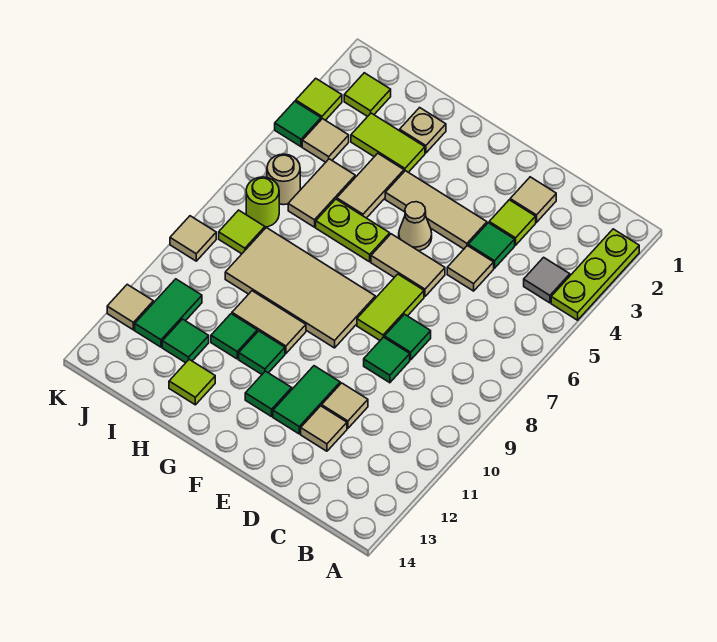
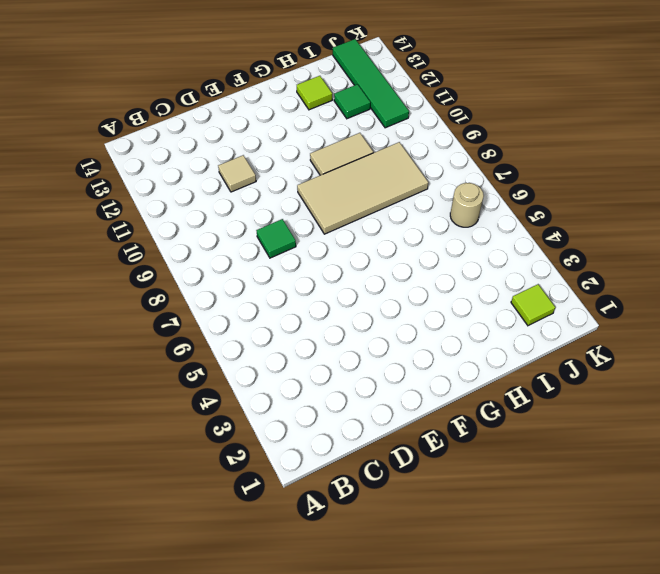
green 1x4 tile [333,39,409,128] -> green 1x2 tile [135,279,202,347]
none -> lime 1x3 plate [551,229,639,320]
none -> grey 1x1 tile [524,257,570,303]
none -> tan 1x1 tile [510,177,556,222]
none -> lime 1x1 tile [489,200,536,245]

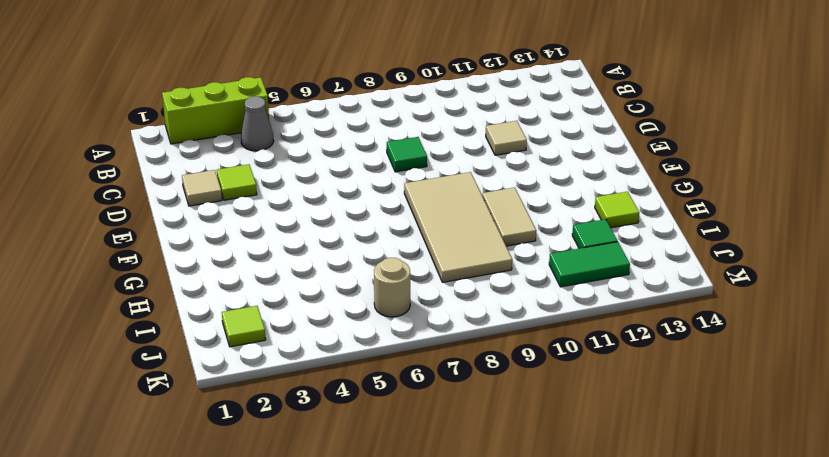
lime 1x3 brick [162,77,269,144] -> lime 1x3 plate [551,229,639,320]
grey 1x1 cone [241,96,274,151] -> grey 1x1 tile [524,257,570,303]
none -> green 1x1 tile [468,223,515,268]
none -> tan 1x1 tile [447,246,494,291]
none -> green 1x1 tile [364,337,410,383]
none -> tan 1x1 tile [301,406,347,451]

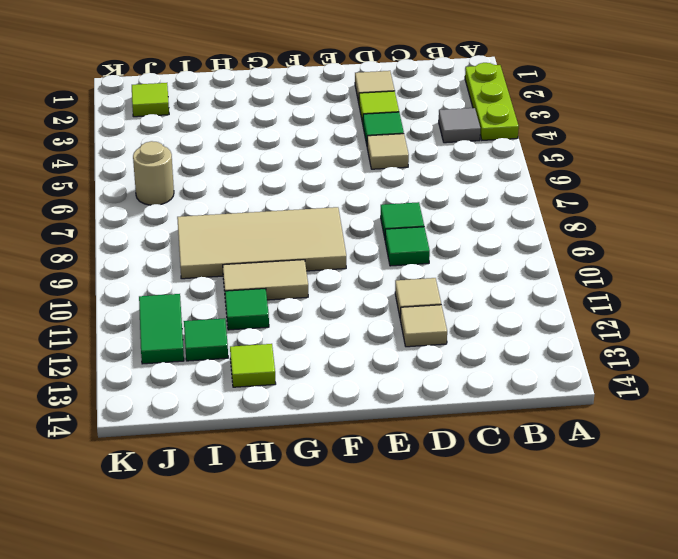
none -> tan 1x3 tile [385,171,487,249]
none -> tan 1x2 tile [371,234,445,296]
none -> lime 1x2 tile [357,274,424,340]
none -> green 1x2 tile [273,366,340,434]

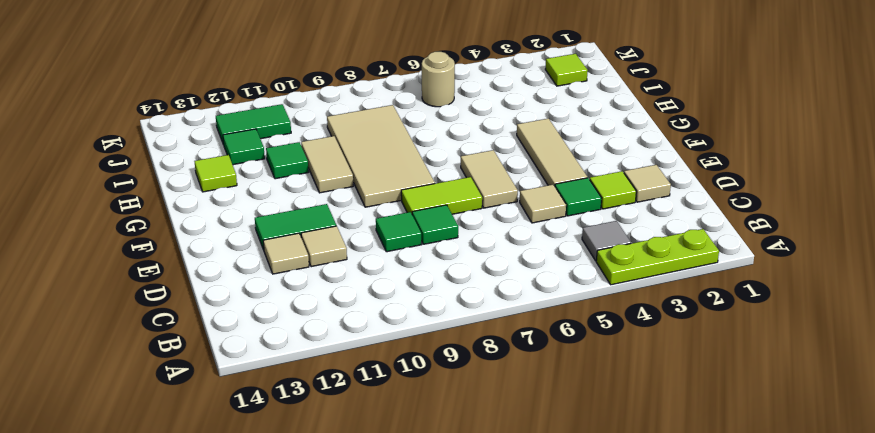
none -> tan 1x1 cone [399,202,432,251]
none -> green 1x1 tile [245,371,292,417]
none -> lime 1x2 plate [316,199,390,262]
none -> green 1x1 tile [239,331,285,374]

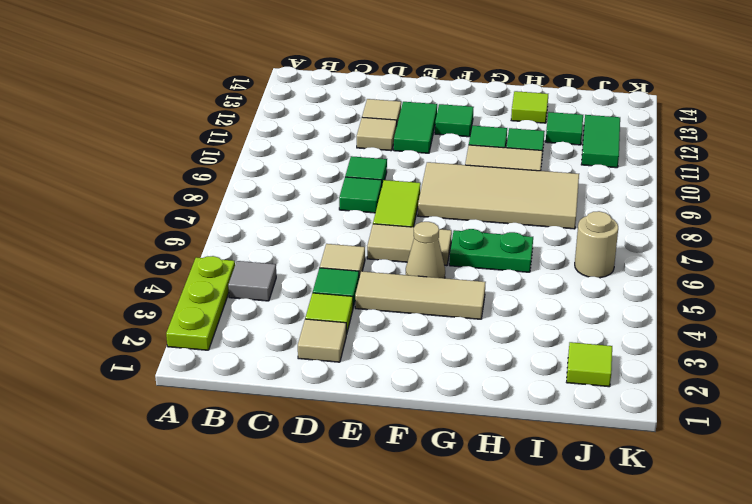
green 1x2 plate [449,229,533,272] -> lime 1x2 plate [316,199,390,262]
none -> tan 1x1 plate [400,108,446,153]
none -> lime 1x2 tile [351,113,425,172]
none -> tan 1x2 tile [337,153,404,218]
none -> tan 1x2 tile [288,159,355,227]

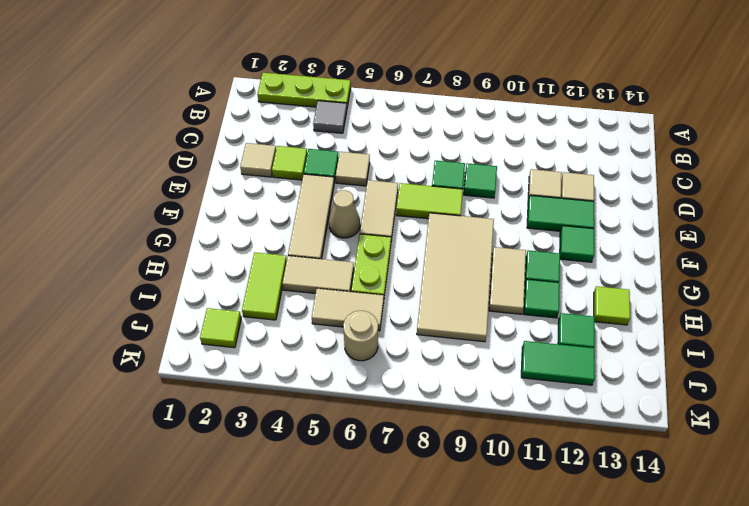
none -> tan 1x1 plate [400,108,446,153]
none -> tan 1x1 tile [302,119,349,162]
none -> lime 1x1 round brick [246,177,279,227]
none -> lime 1x1 tile [219,210,265,254]

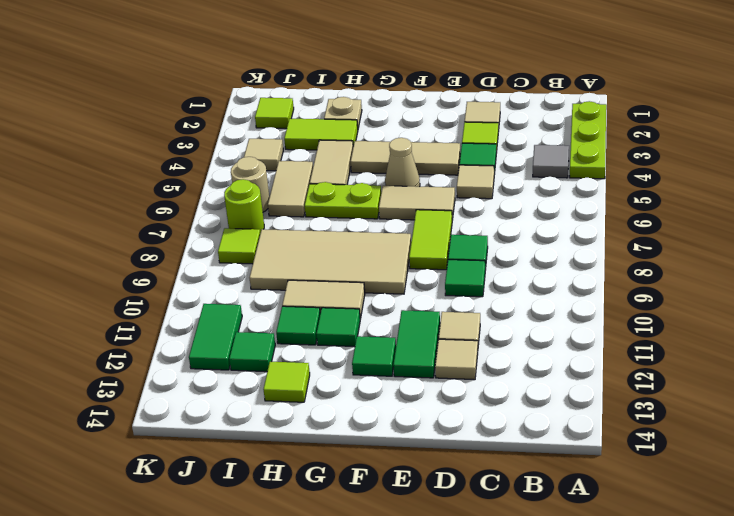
none -> lime 1x1 tile [296,78,342,120]
none -> green 1x1 tile [275,101,321,147]
none -> tan 1x1 tile [170,216,216,261]
none -> tan 1x1 tile [107,284,153,330]

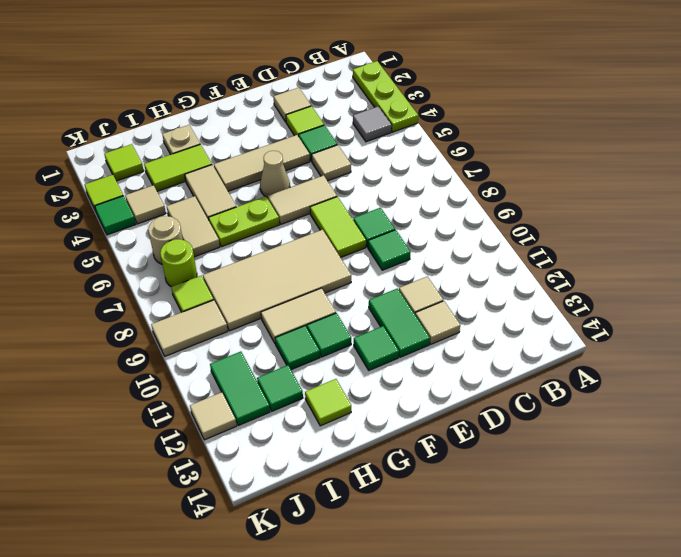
tan 1x2 tile [151,300,228,356] -> tan 1x1 tile [170,216,216,261]

